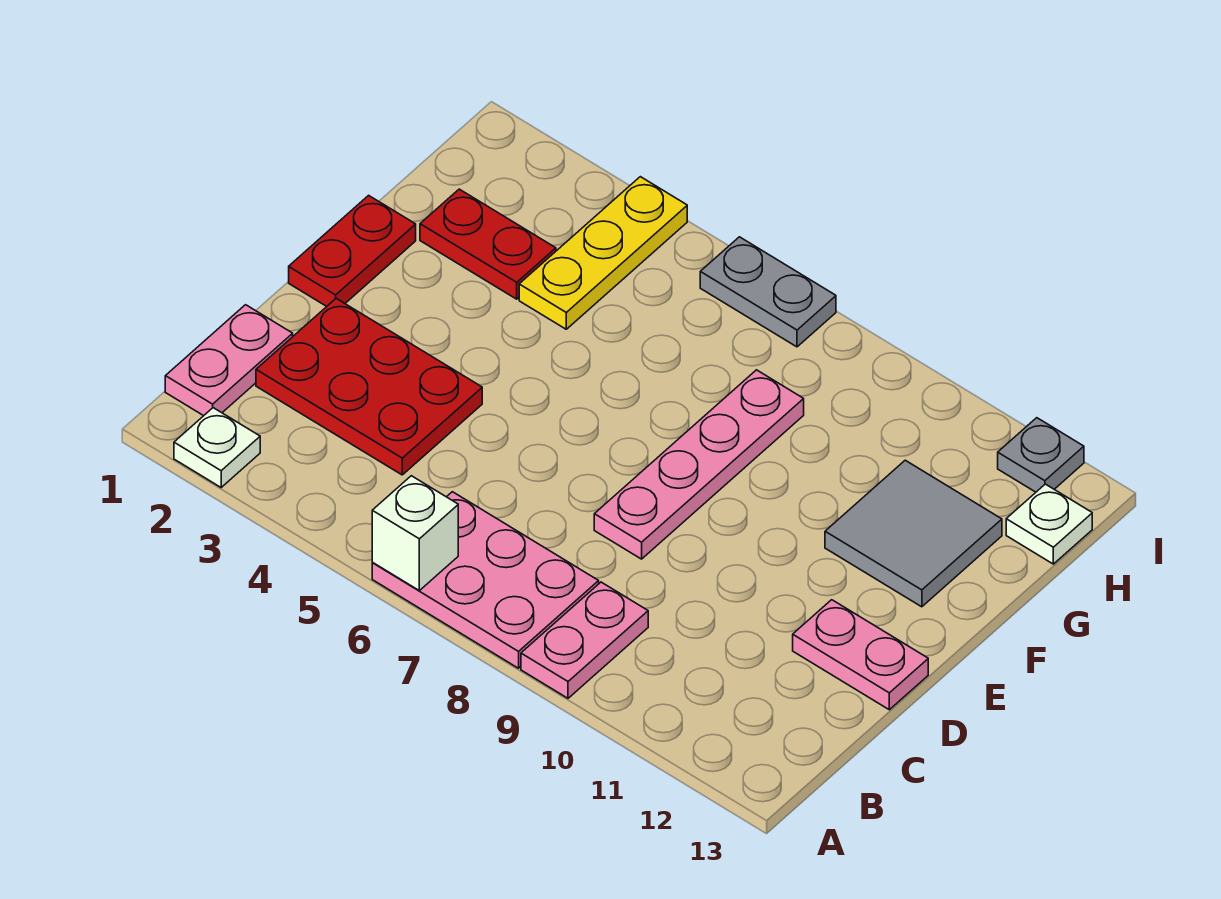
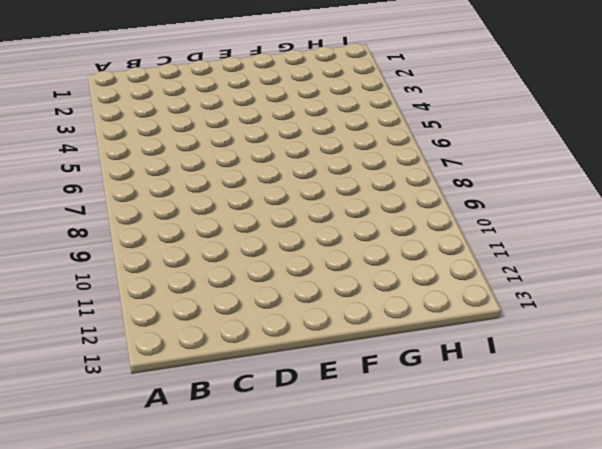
none -> white 1x1 plate [174,408,260,487]
none -> pink 2x3 plate [372,492,599,668]
none -> pink 1x2 plate [521,582,648,698]

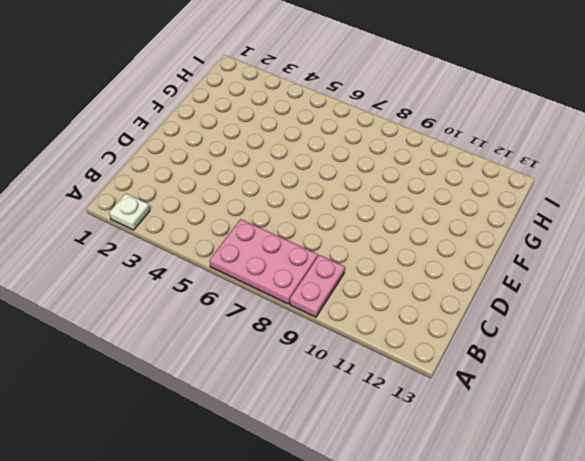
none -> pink 1x2 plate [165,305,293,416]
none -> red 2x3 plate [256,299,482,475]
none -> pink 1x4 plate [594,370,804,559]

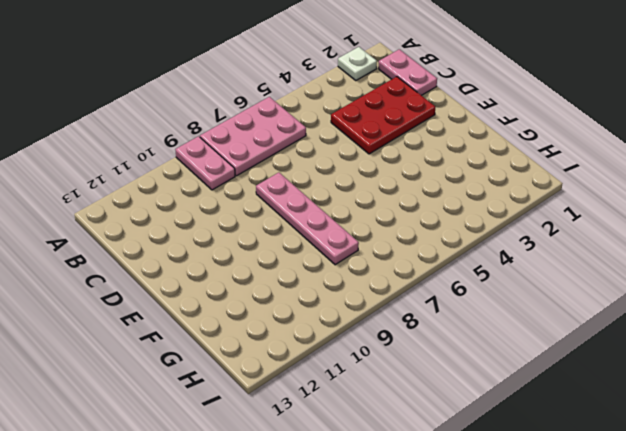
none -> pink 1x2 plate [793,600,928,710]
none -> red 1x2 plate [289,195,416,306]
none -> grey 2x2 tile [825,460,1002,607]

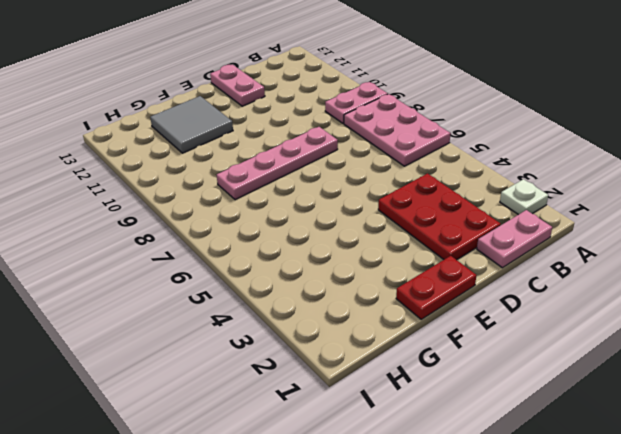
none -> red 1x2 plate [420,189,556,299]
none -> yellow 1x3 plate [519,177,687,329]
none -> white 1x1 plate [1006,484,1092,564]

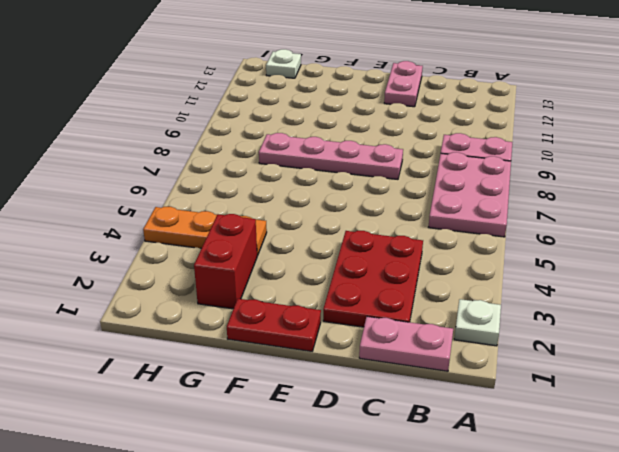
red 1x2 brick [194,214,257,309] -> red 1x2 plate [420,189,556,299]
orange 1x3 plate [143,207,267,256] -> yellow 1x3 plate [519,177,687,329]
none -> grey 2x2 tile [825,460,1002,607]
none -> grey 1x2 plate [700,237,836,347]
none -> grey 1x1 plate [998,418,1084,492]

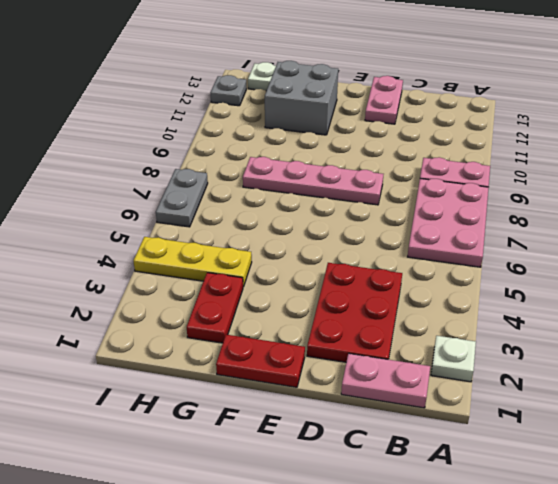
grey 2x2 brick [265,61,338,135] -> grey 2x2 tile [825,460,1002,607]
none -> white 1x1 brick [372,476,458,590]

